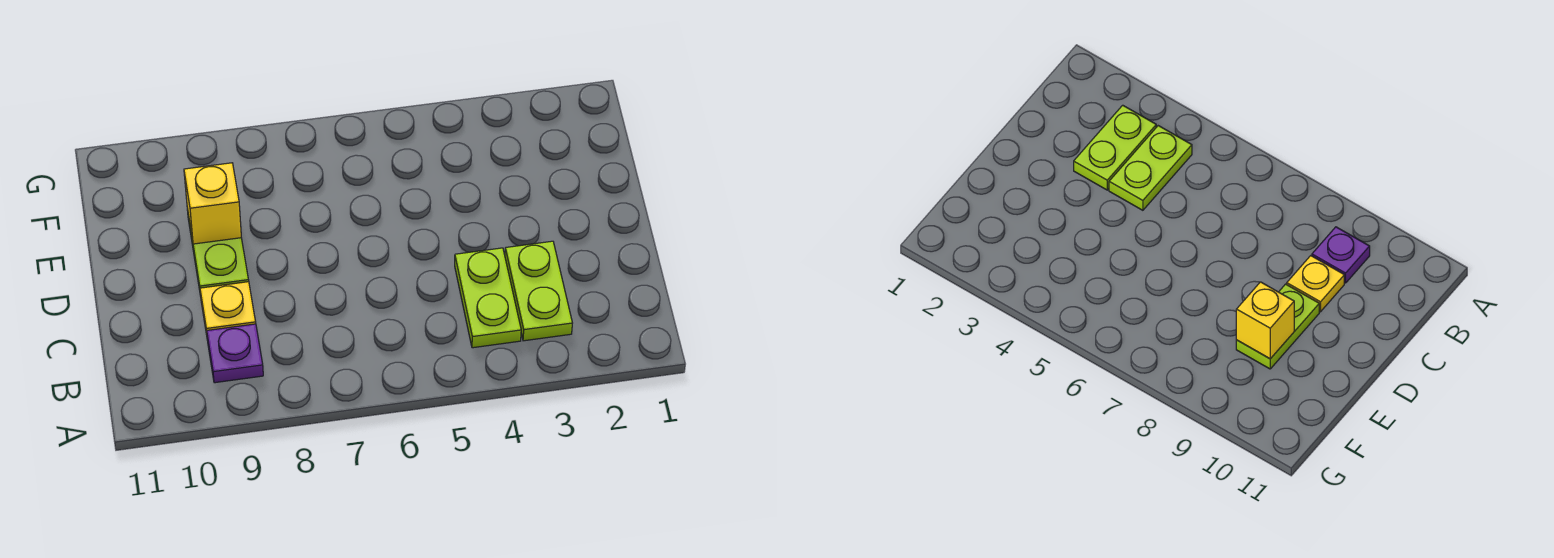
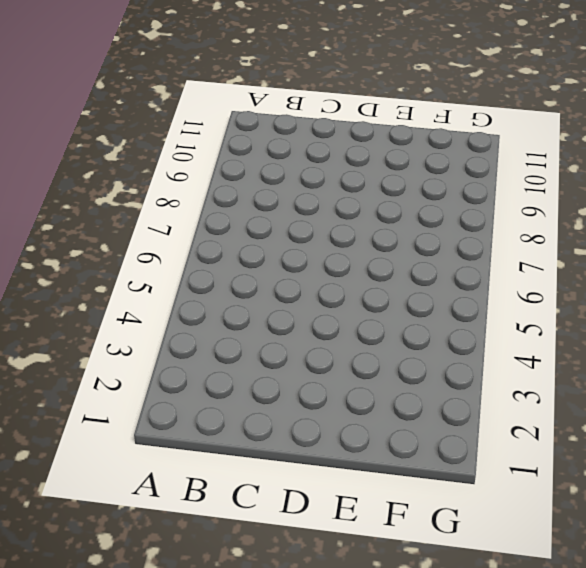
none -> lime 1x2 plate [505,241,572,341]
none -> lime 1x2 plate [455,248,521,348]

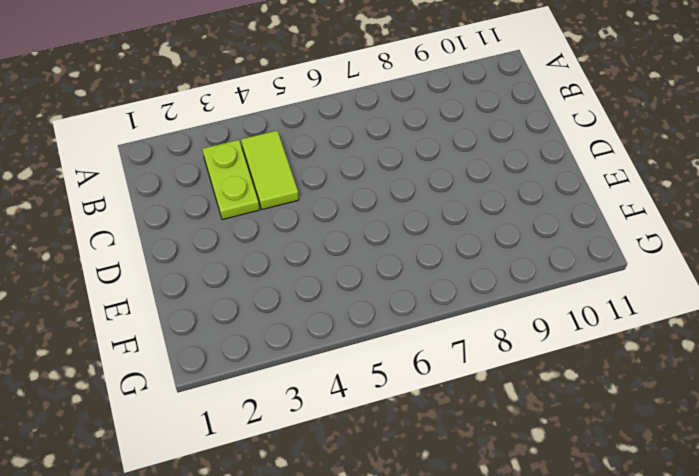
lime 1x2 tile [241,131,299,210] -> lime 1x2 plate [455,248,521,348]
none -> purple 1x1 plate [207,324,263,383]
none -> yellow 1x1 plate [200,282,256,335]

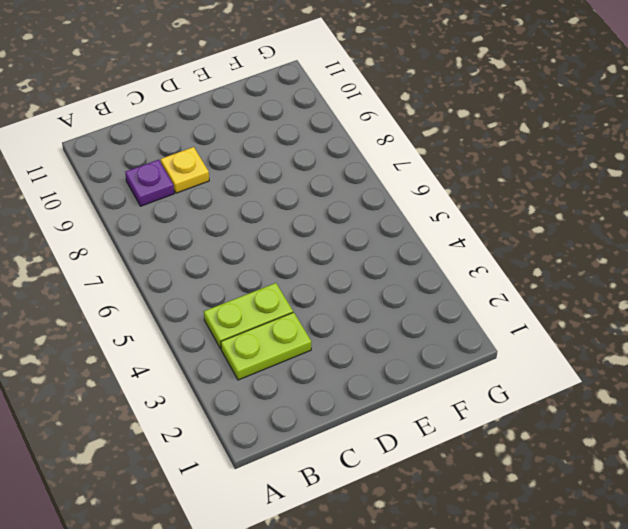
none -> lime 1x2 plate [187,209,249,295]
none -> yellow 1x1 brick [184,163,241,244]

